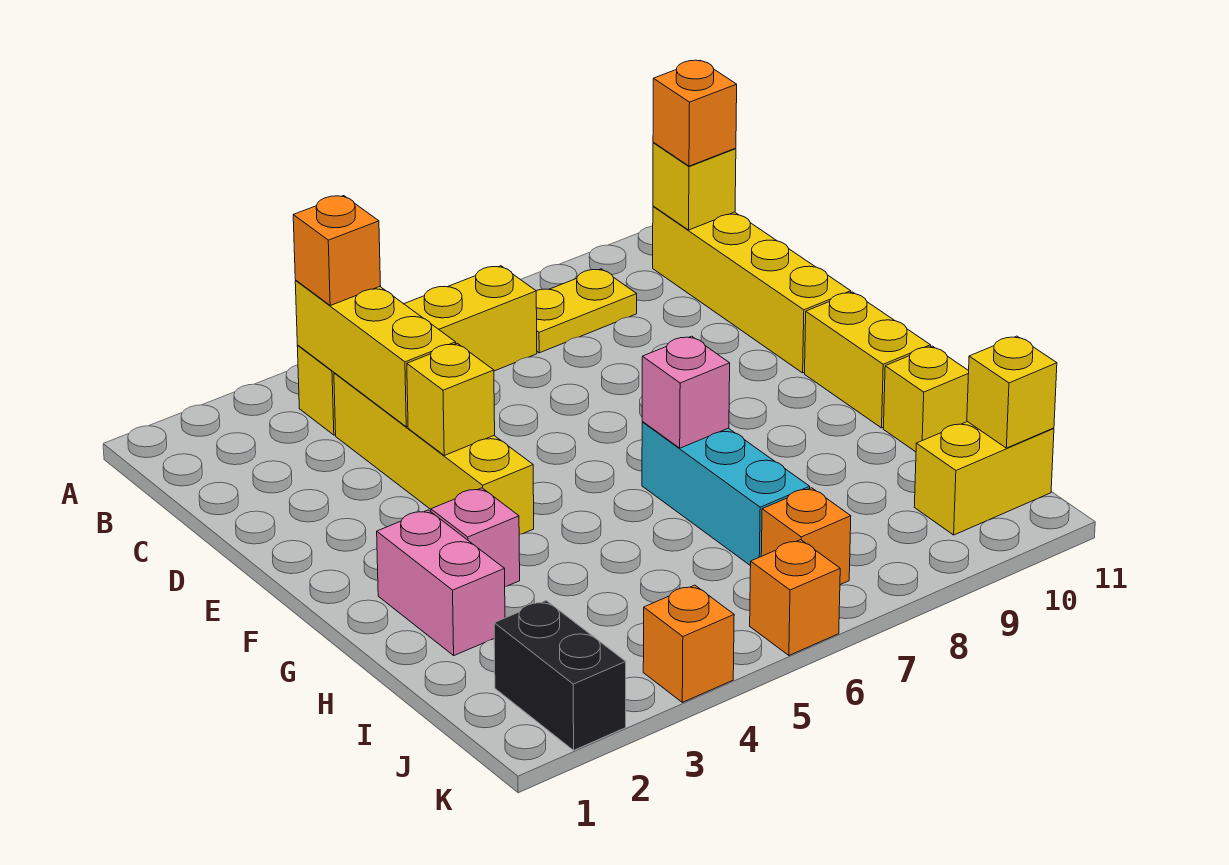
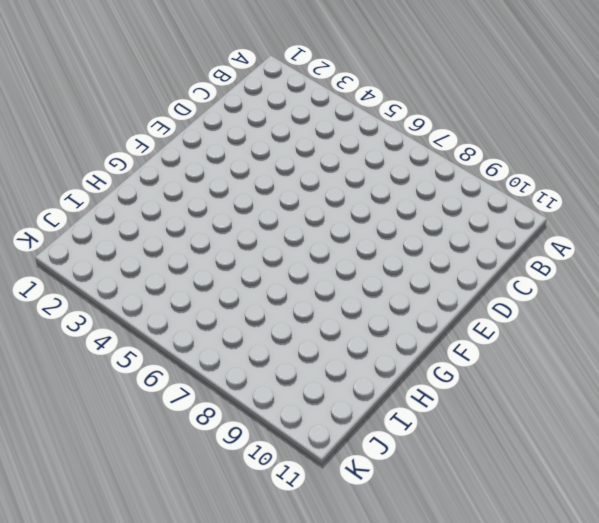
none -> yellow 1x4 brick [297,266,537,435]
none -> yellow 1x2 plate [536,269,637,353]
none -> yellow 1x4 brick [653,206,851,373]

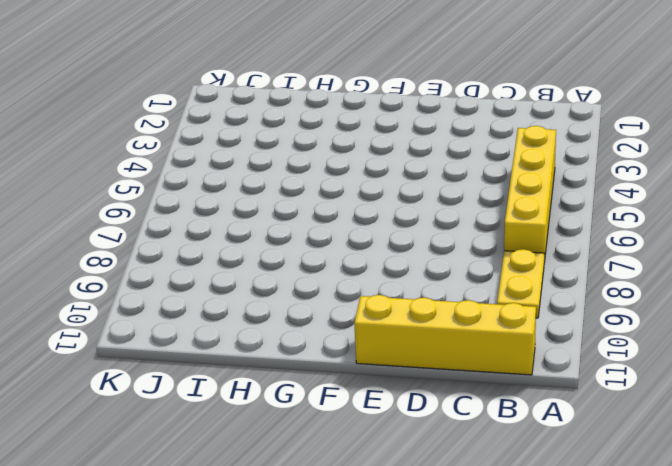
none -> yellow 1x4 brick [334,373,534,535]
none -> yellow 1x2 brick [805,292,931,428]
none -> pink 1x2 brick [377,510,505,655]

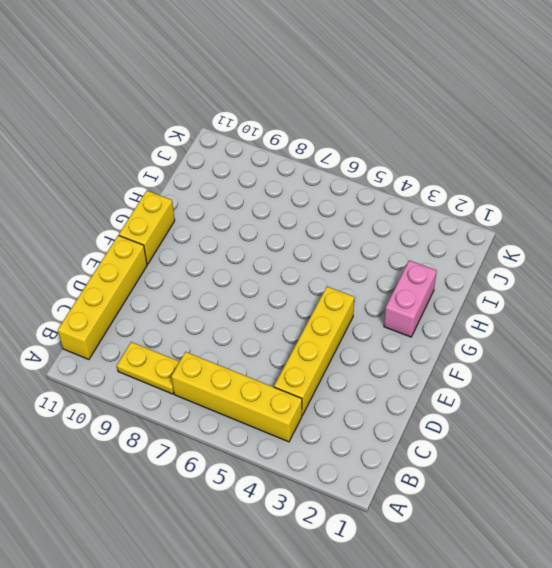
none -> pink 1x1 brick [431,488,520,587]
none -> cyan 1x3 brick [642,422,810,566]
none -> yellow 1x1 brick [884,346,969,452]

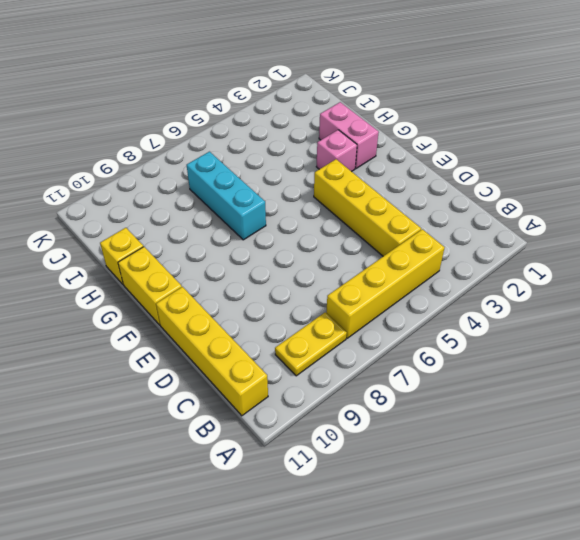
none -> black 1x2 brick [494,601,626,750]
none -> orange 1x1 brick [761,488,851,585]
none -> yellow 1x2 brick [914,422,1054,535]

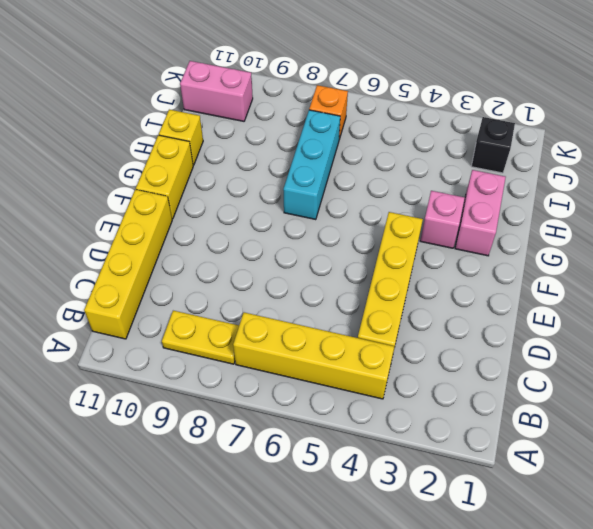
black 1x1 brick [471,117,515,173] -> black 1x2 brick [494,601,626,750]
pink 1x2 brick [180,61,253,121] -> yellow 1x2 brick [914,422,1054,535]
none -> orange 1x1 brick [643,585,734,702]
none -> orange 1x1 brick [750,540,840,655]
none -> yellow 1x3 brick [295,281,456,427]

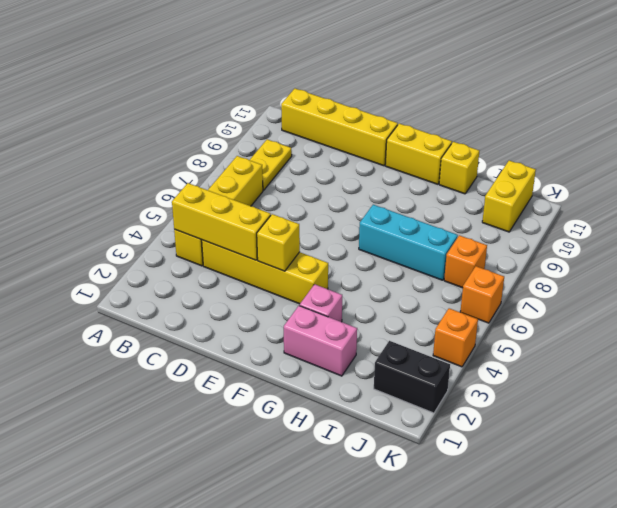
none -> yellow 1x1 brick [653,143,736,230]
none -> pink 1x1 brick [642,336,730,448]
none -> yellow 1x1 brick [967,336,1057,448]

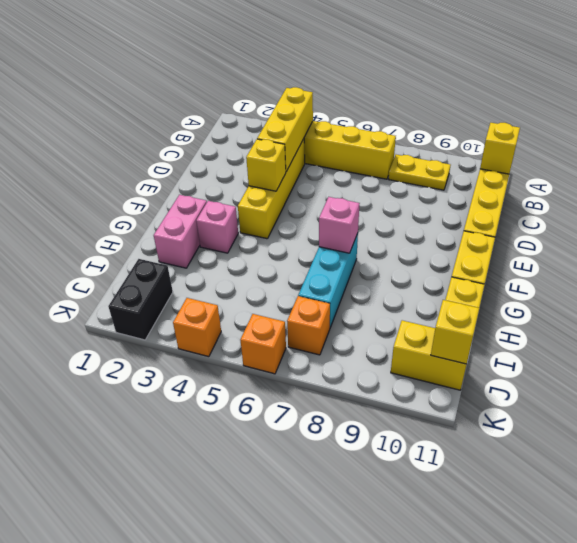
none -> orange 1x1 brick [293,196,380,305]
none -> orange 1x1 brick [653,60,737,166]

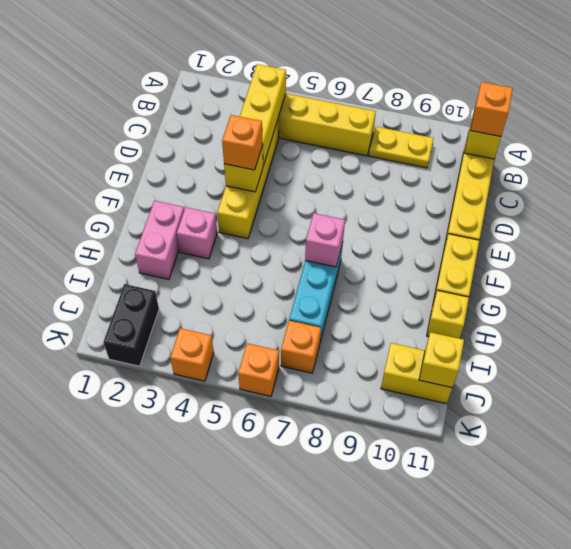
orange 1x1 brick [222,115,263,170] -> orange 1x1 brick moved to [293,196,380,305]

